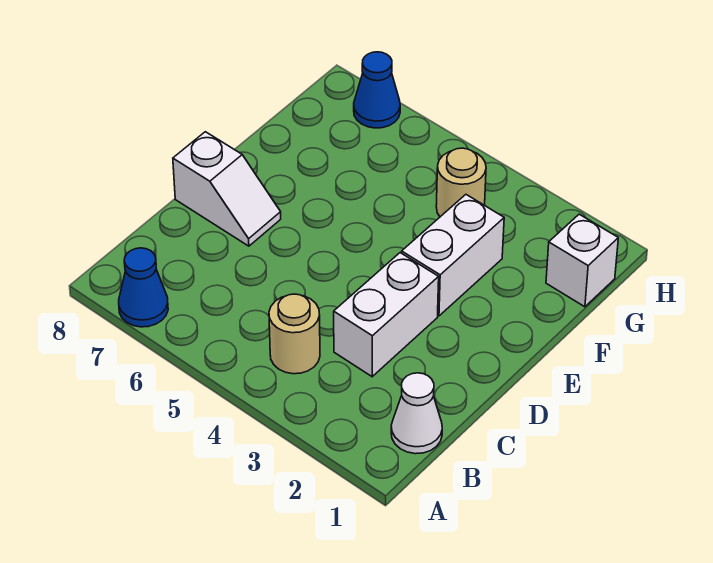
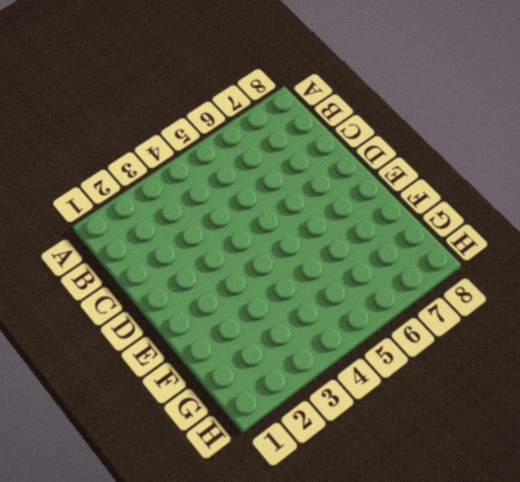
none -> blue 1x1 cone [119,248,168,327]
none -> white 1x1 cone [391,373,442,454]

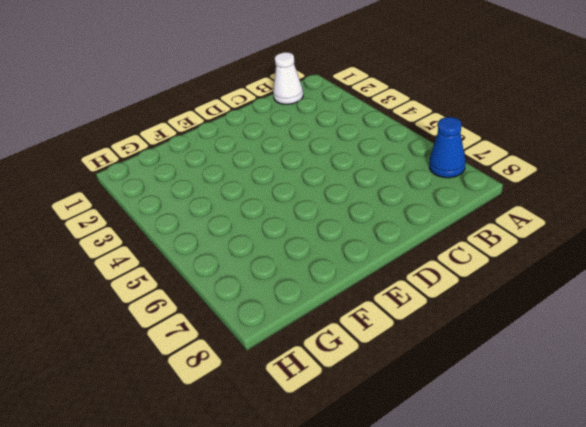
none -> tan 1x1 round brick [269,294,320,374]
none -> white 1x2 brick [334,253,439,377]

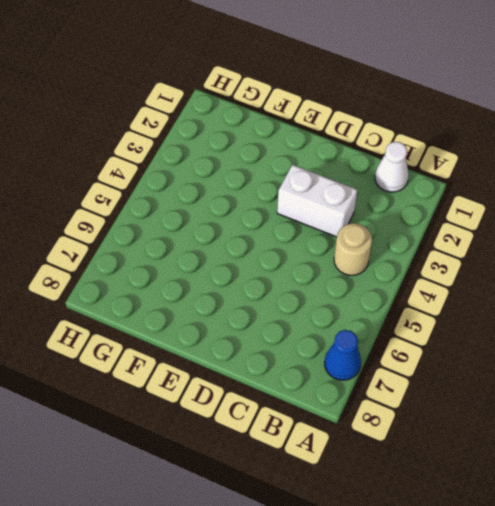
none -> white 1x2 slope [173,132,281,246]
none -> white 1x2 brick [402,195,504,316]

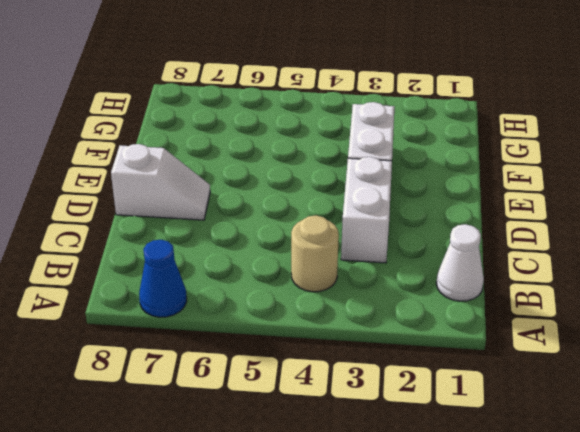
none -> white 1x1 brick [546,214,618,307]
none -> tan 1x1 round brick [436,148,486,217]

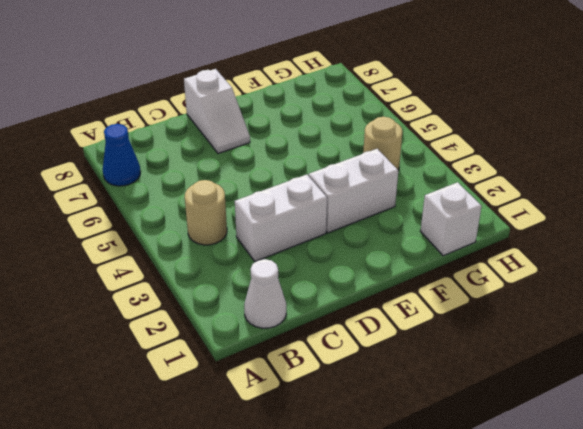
none -> blue 1x1 cone [354,52,400,128]

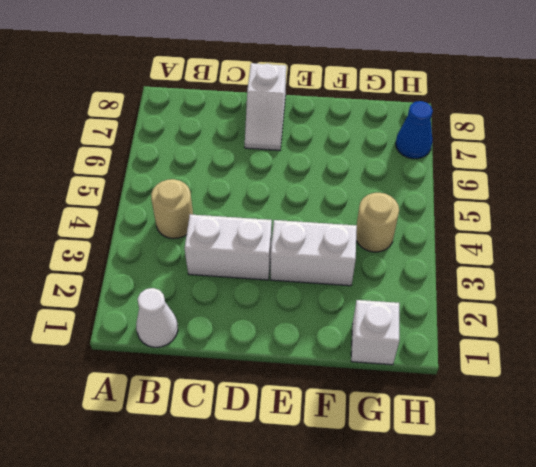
none -> blue 1x1 cone [119,248,168,327]

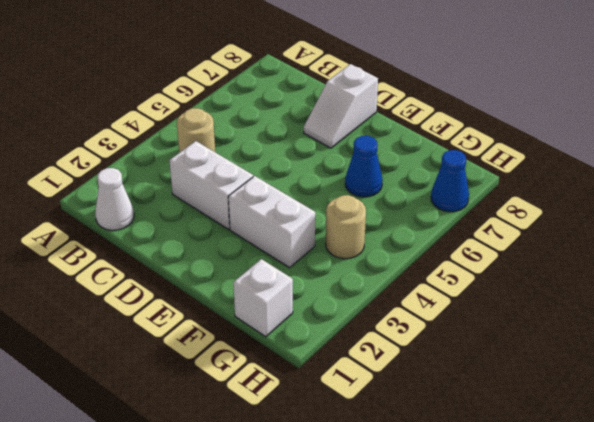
blue 1x1 cone [345,136,382,197] -> blue 1x1 cone moved to [119,248,168,327]

